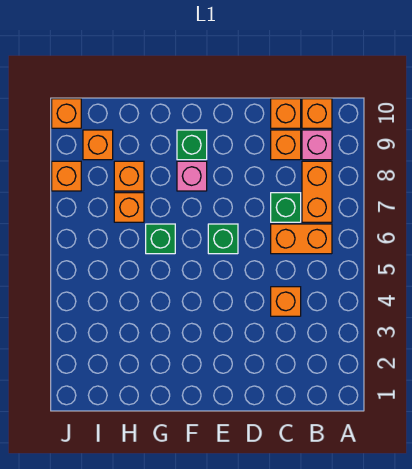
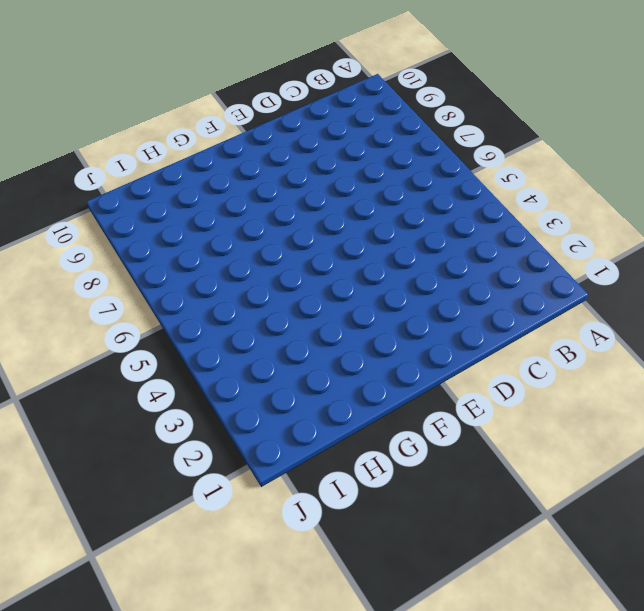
none -> orange 1x2 brick [271,224,332,254]
none -> orange 1x2 brick [302,161,332,222]
none -> pink 1x1 brick [302,130,332,160]

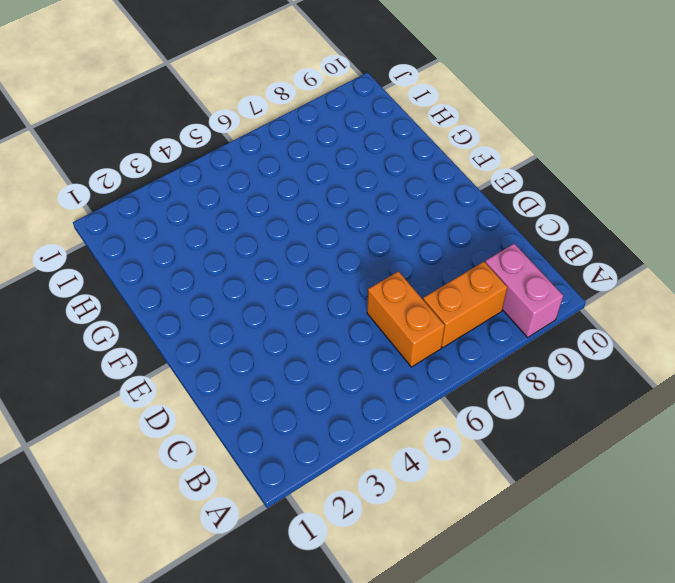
pink 1x2 brick [485,244,563,337] -> pink 1x1 brick [302,130,332,160]
none -> orange 1x1 brick [302,99,332,128]
none -> orange 1x1 brick [271,287,301,316]
none -> green 1x1 brick [271,193,301,222]

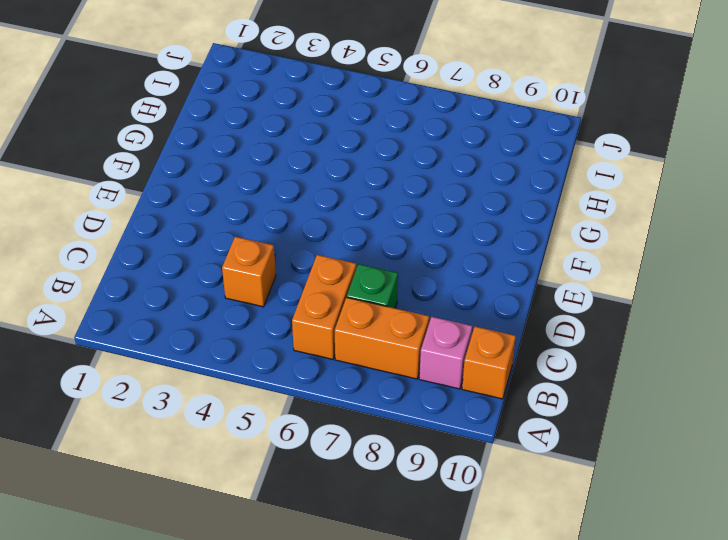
none -> orange 1x1 brick [271,130,301,160]
none -> orange 1x1 brick [271,99,301,128]
none -> green 1x1 brick [208,224,238,254]

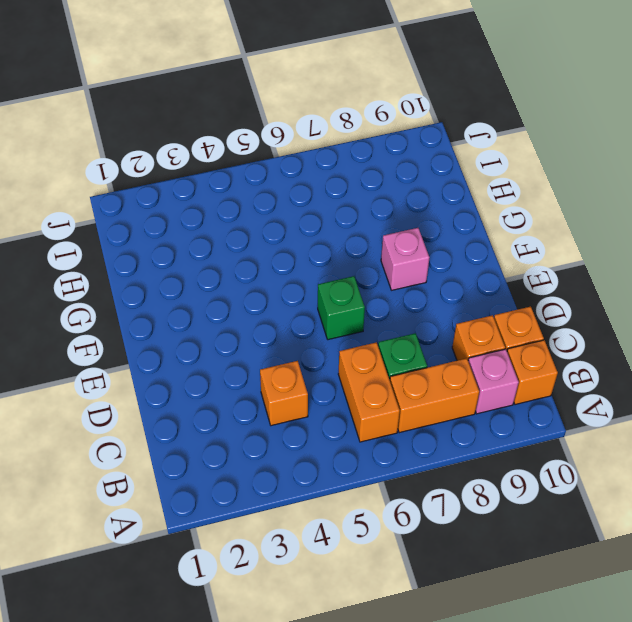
none -> green 1x1 brick [177,130,207,160]
none -> green 1x1 brick [146,224,175,254]
none -> orange 1x1 brick [114,193,144,222]

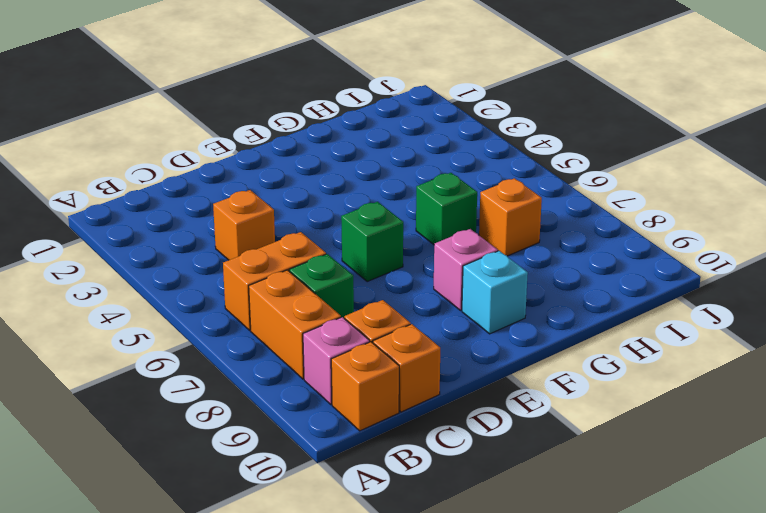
cyan 1x1 brick [462,251,528,334] -> green 1x1 brick [177,130,207,160]
none -> orange 1x1 brick [114,161,144,191]
none -> orange 1x1 brick [83,130,113,160]
none -> orange 1x1 brick [52,161,81,191]

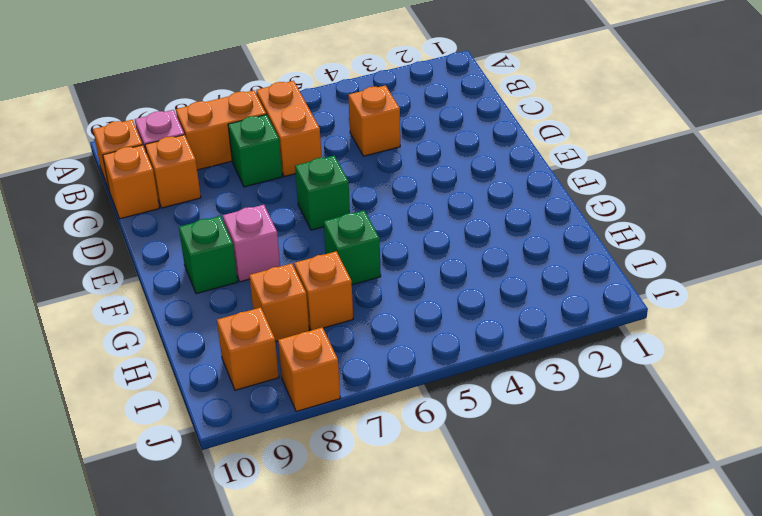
none -> orange 1x1 brick [52,99,81,128]

